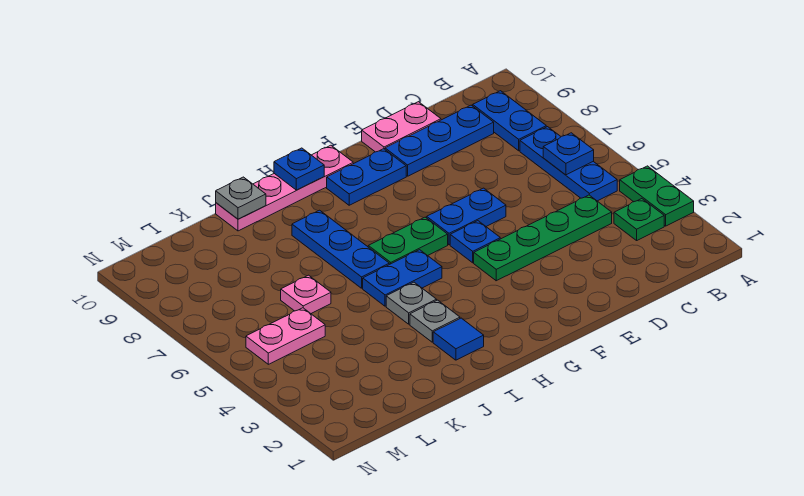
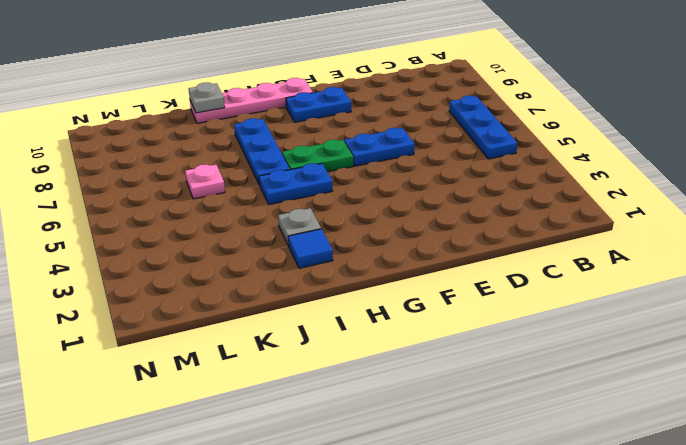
none -> green 1x2 plate [620,166,694,226]
none -> green 1x1 plate [614,199,664,240]
none -> blue 1x2 plate [473,91,546,151]

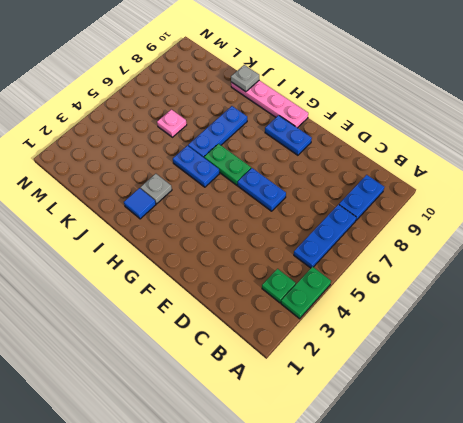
none -> green 1x4 plate [474,195,612,281]
none -> blue 1x3 plate [385,105,494,176]
none -> pink 1x2 plate [362,102,441,152]

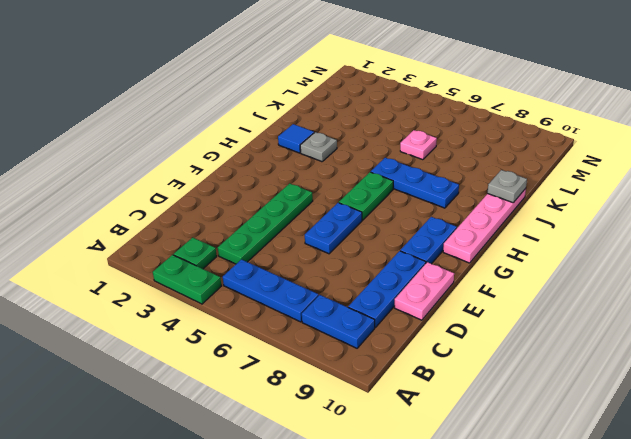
none -> blue 1x1 plate [450,221,500,263]
none -> blue 1x2 plate [363,250,442,306]
none -> grey 1x1 plate [386,282,437,324]

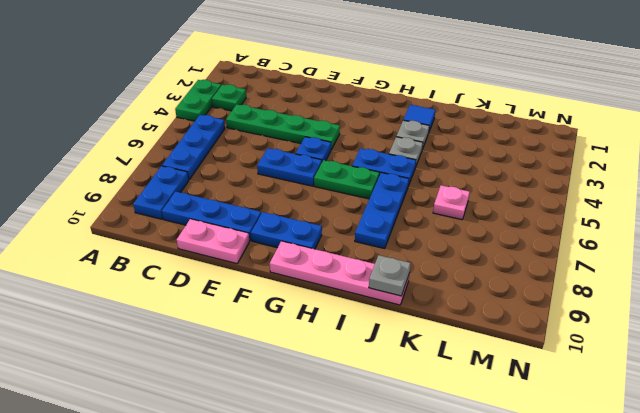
none -> pink 1x2 plate [246,308,325,364]
none -> blue 1x1 plate [543,133,594,175]
none -> blue 1x1 plate [274,148,324,190]

